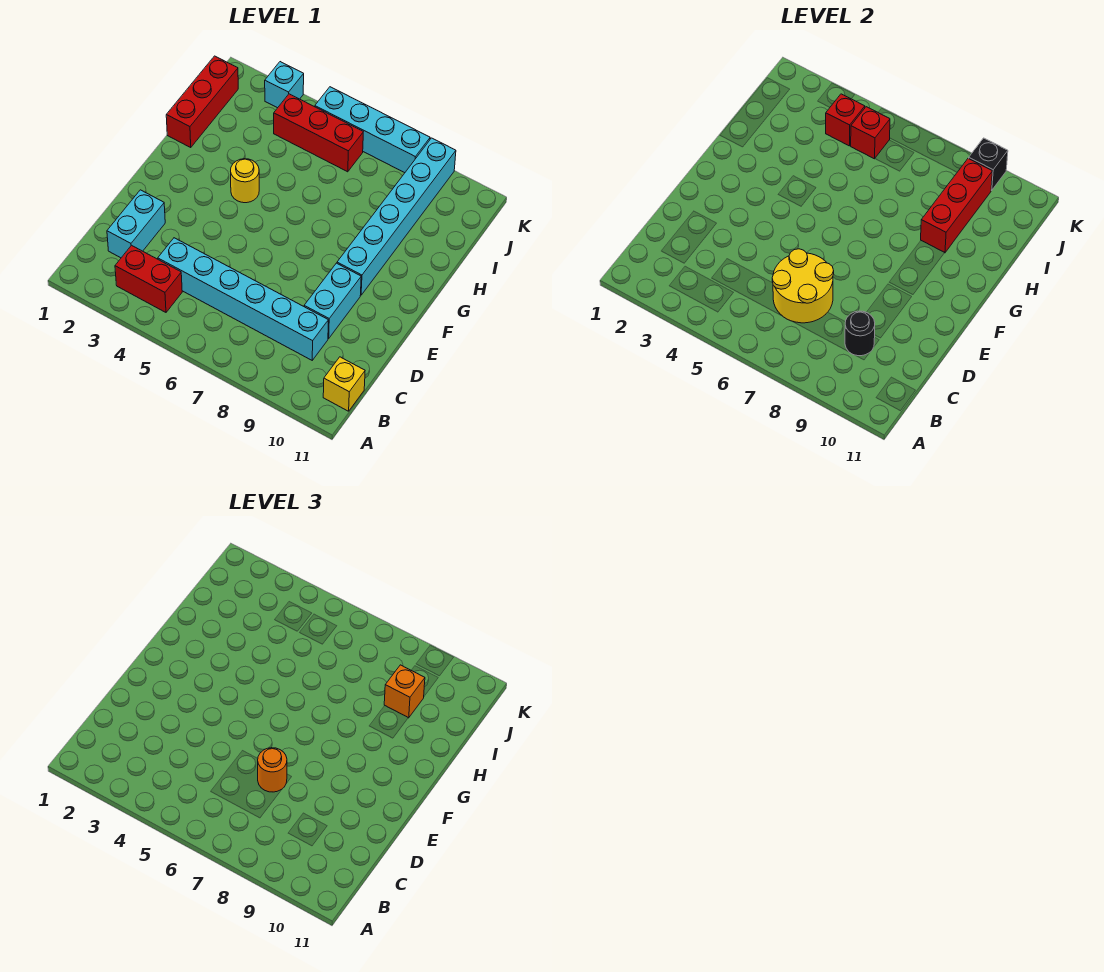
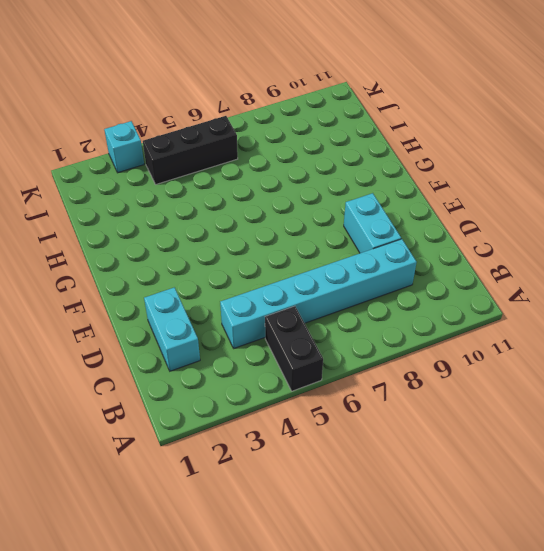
black 1x2 brick [265,306,323,391] -> none
black 1x3 brick [143,116,238,185] -> red 1x3 brick [274,94,363,172]
none -> red 1x2 brick [115,245,182,312]
none -> yellow 1x1 brick [323,357,365,411]
none -> cyan 1x6 brick [337,138,456,295]

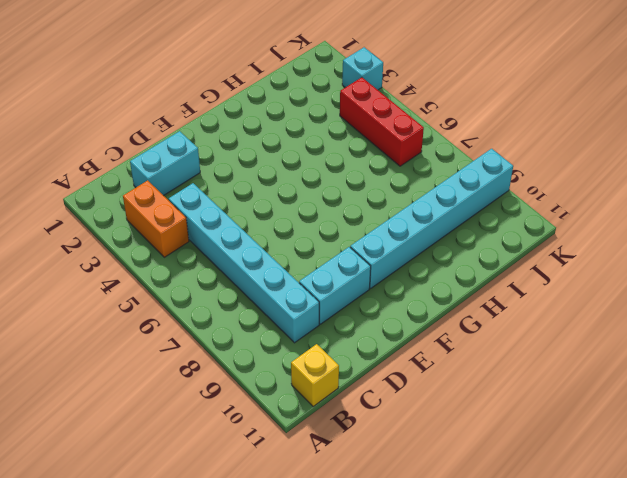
orange 1x2 brick [123,180,189,257] -> red 1x2 brick [115,245,182,312]
none -> yellow 1x1 round brick [231,159,259,203]
none -> red 1x3 brick [166,56,238,147]
none -> cyan 1x4 brick [315,87,430,173]

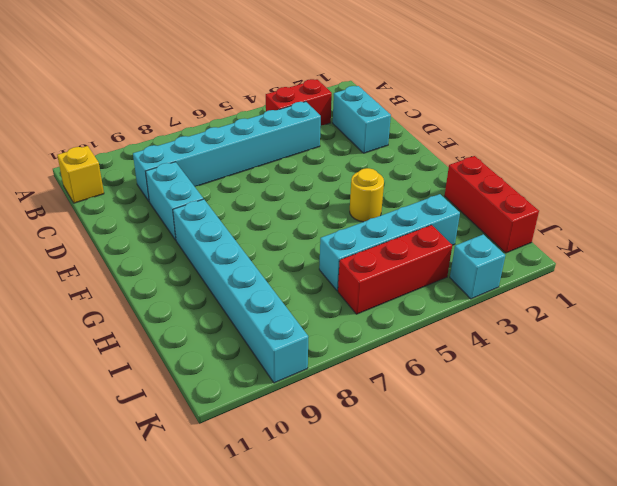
cyan 1x4 brick [319,194,460,291] -> cyan 1x4 brick moved to [315,87,430,173]
none -> yellow 2x2 round brick [772,249,834,323]
none -> black 1x1 round brick [845,311,875,356]
none -> red 1x3 brick [921,158,993,253]

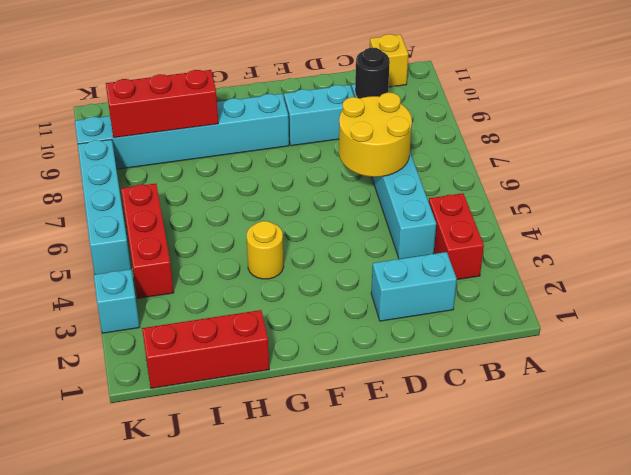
none -> red 1x1 brick [826,94,865,146]
none -> red 1x1 brick [851,107,890,159]
none -> black 1x1 brick [969,138,1008,190]

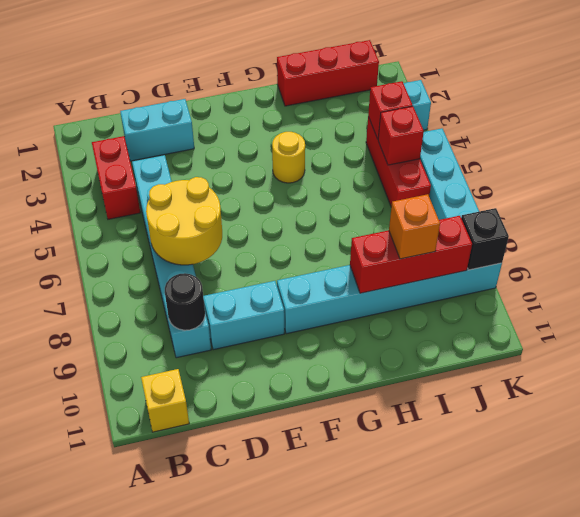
none -> orange 1x1 round brick [258,748,287,792]

